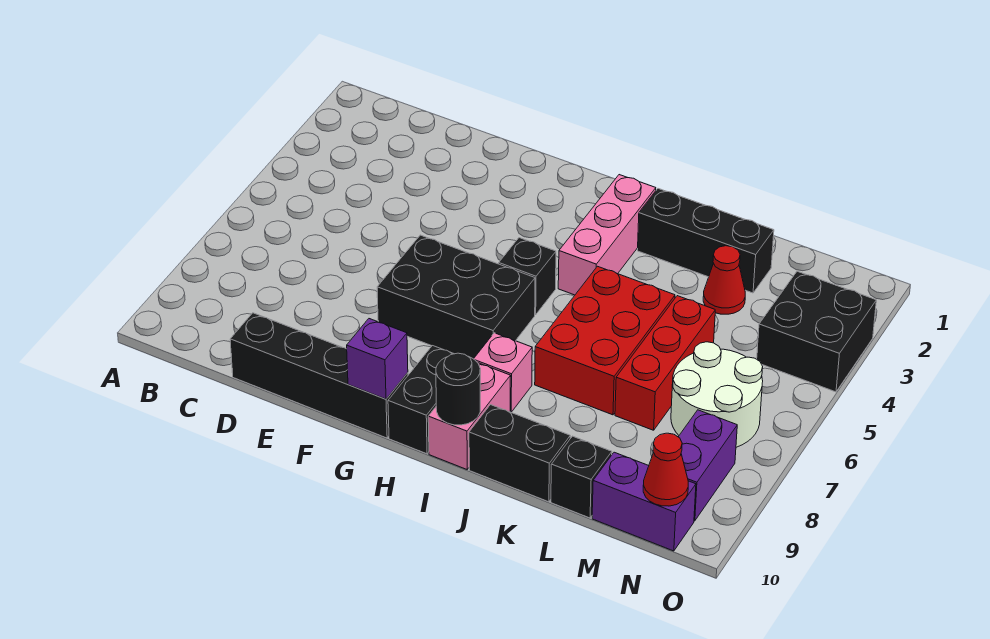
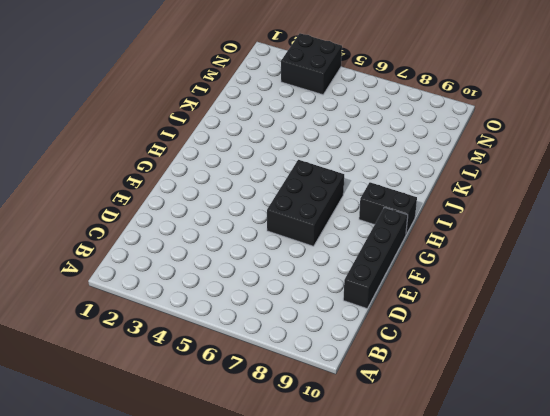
none -> black 1x1 brick [499,238,556,315]
none -> pink 1x3 brick [558,175,656,295]
none -> pink 1x1 brick [474,333,532,412]

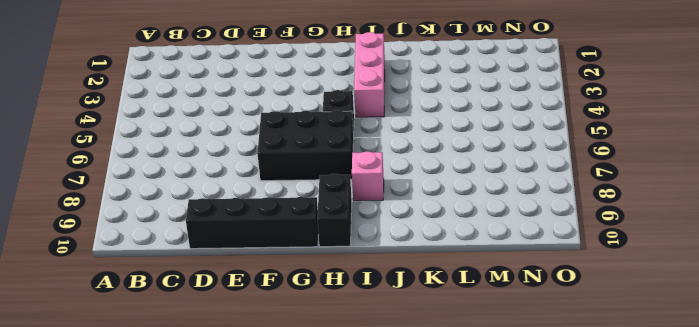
none -> pink 1x2 brick [428,363,511,469]
none -> black 1x3 brick [638,189,774,293]
none -> red 2x3 brick [535,266,675,415]

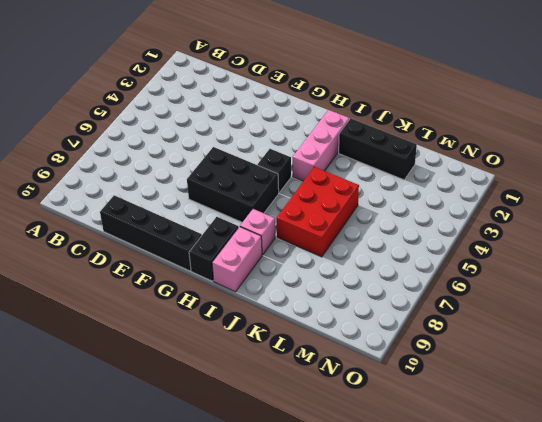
none -> black 1x2 brick [469,405,570,502]
none -> red 1x1 cone [703,246,745,314]
none -> red 1x3 brick [615,296,715,430]

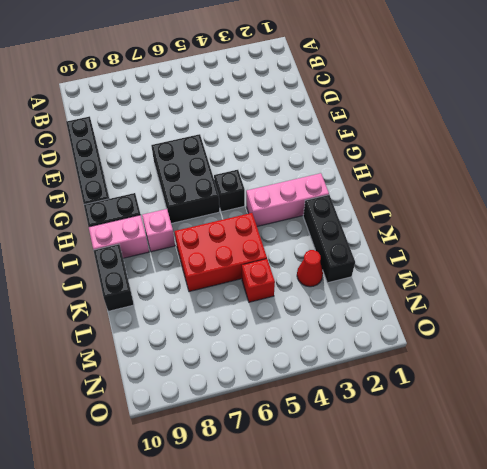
red 1x1 brick [242,259,275,302] -> red 1x3 brick [615,296,715,430]
none -> black 1x1 brick [551,436,612,518]
none -> white 2x2 round brick [671,342,763,447]
none -> purple 1x2 brick [592,452,696,551]

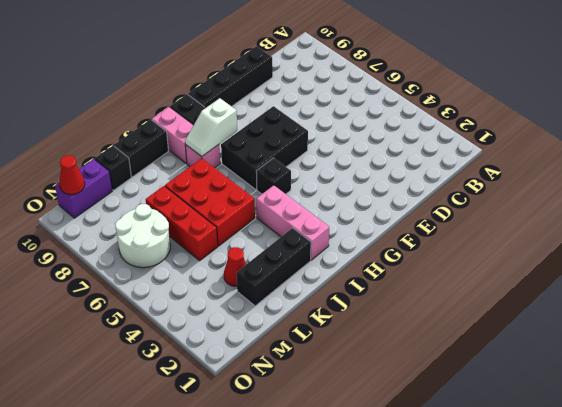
white 1x2 slope [185,98,237,157] -> none
none -> black 2x2 brick [757,271,876,392]
none -> purple 1x2 brick [679,410,737,521]
none -> purple 1x1 brick [347,319,408,399]

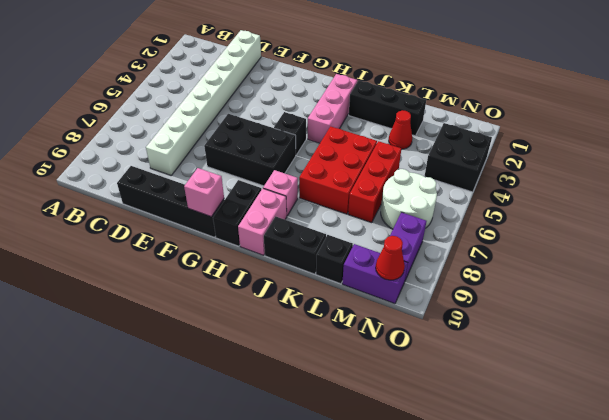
white 1x8 brick [146,30,261,175] -> none
pink 1x1 brick [184,168,224,217] -> purple 1x1 brick [347,319,408,399]
none -> black 1x1 round brick [436,353,480,425]

